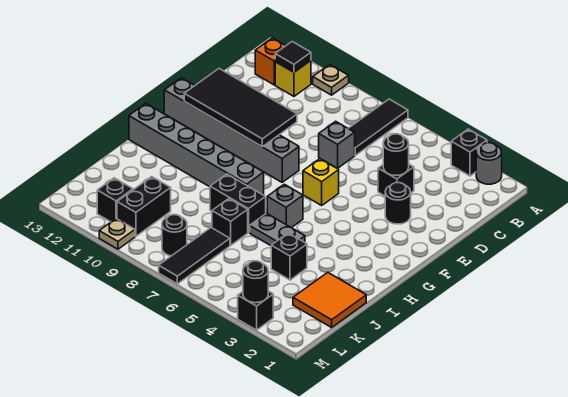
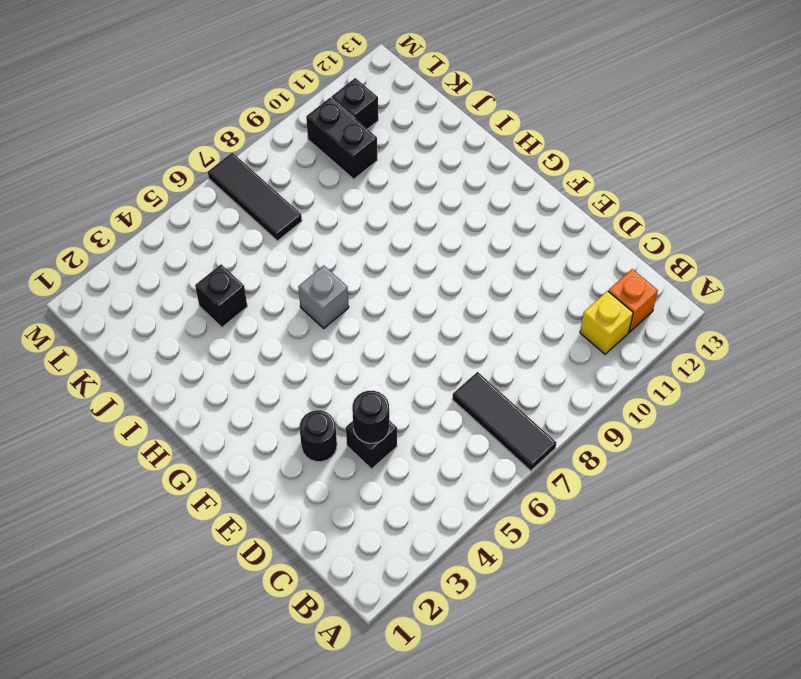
none -> grey 1x1 round brick [476,143,502,184]
none -> black 1x1 brick [451,129,487,176]
none -> tan 1x1 plate [313,64,349,95]

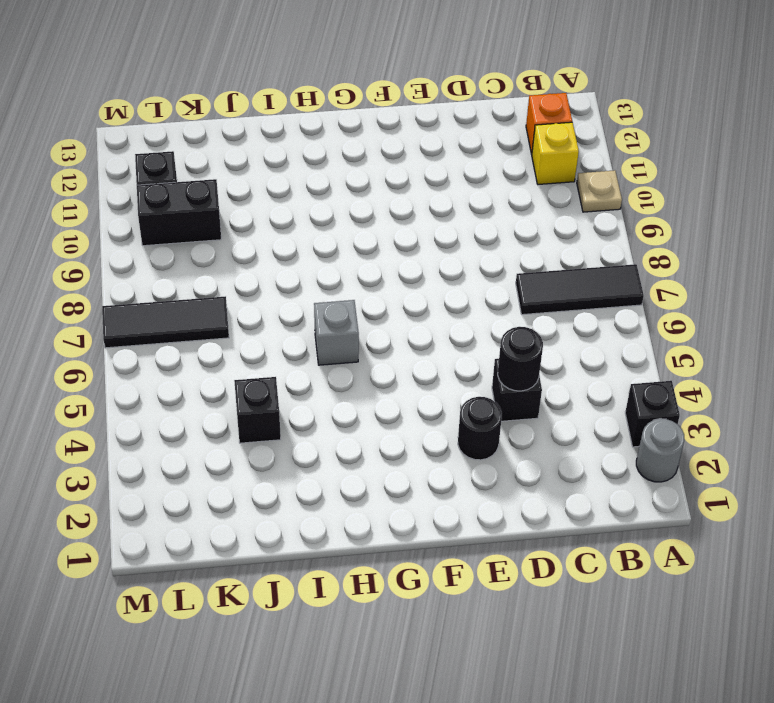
none -> grey 1x1 brick [319,121,355,169]
none -> yellow 1x1 brick [303,159,339,205]
none -> grey 1x6 brick [164,78,299,182]

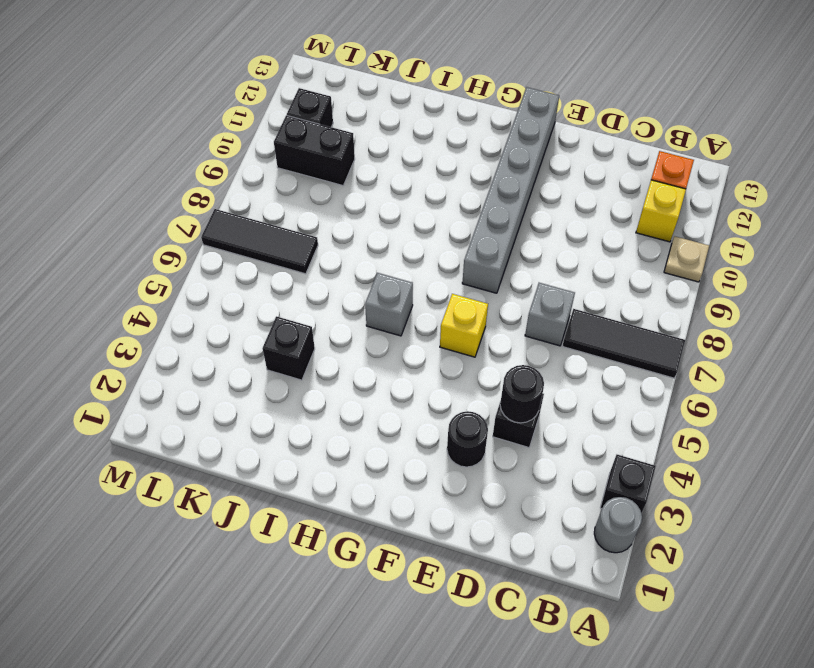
none -> grey 1x6 brick [129,104,264,195]
none -> grey 1x2 plate [250,213,305,246]
none -> black 1x2 brick [210,174,266,233]

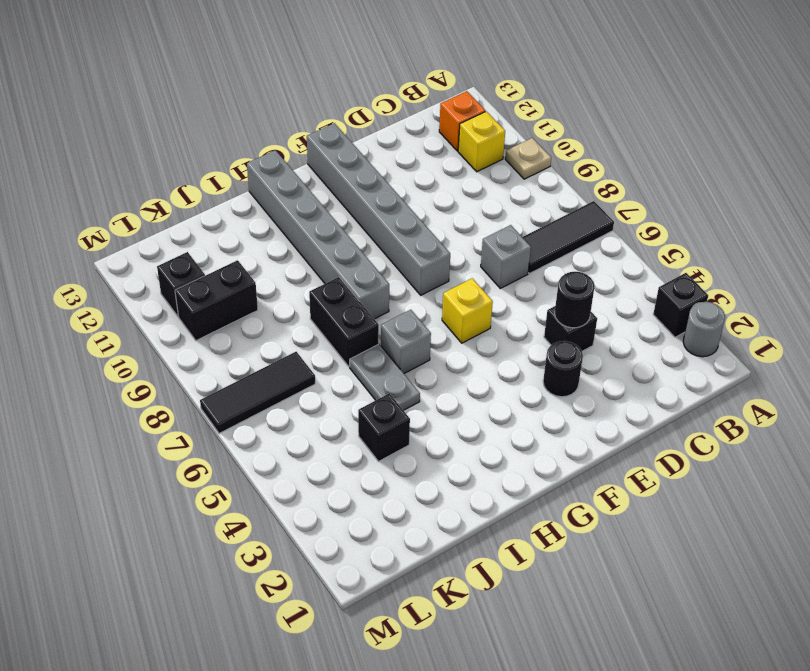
none -> orange 2x2 tile [293,272,366,327]
none -> black 1x1 brick [212,199,248,245]
none -> black 1x1 round brick [162,215,187,256]

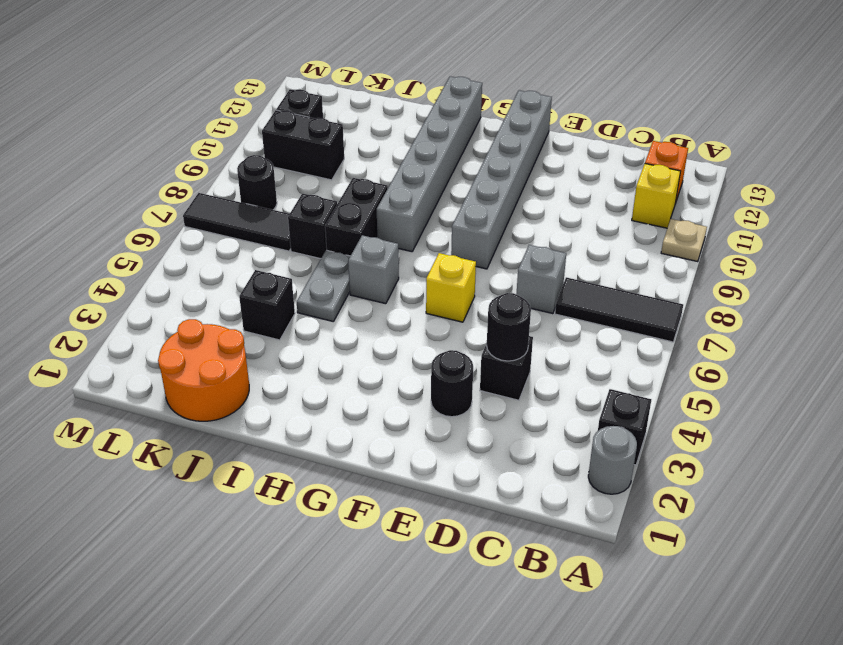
orange 2x2 round brick [158,319,249,421] -> orange 2x2 tile [293,272,366,327]
none -> black 1x1 brick [238,291,273,330]
none -> tan 1x1 plate [99,219,135,249]
none -> black 1x1 tile [275,42,311,72]

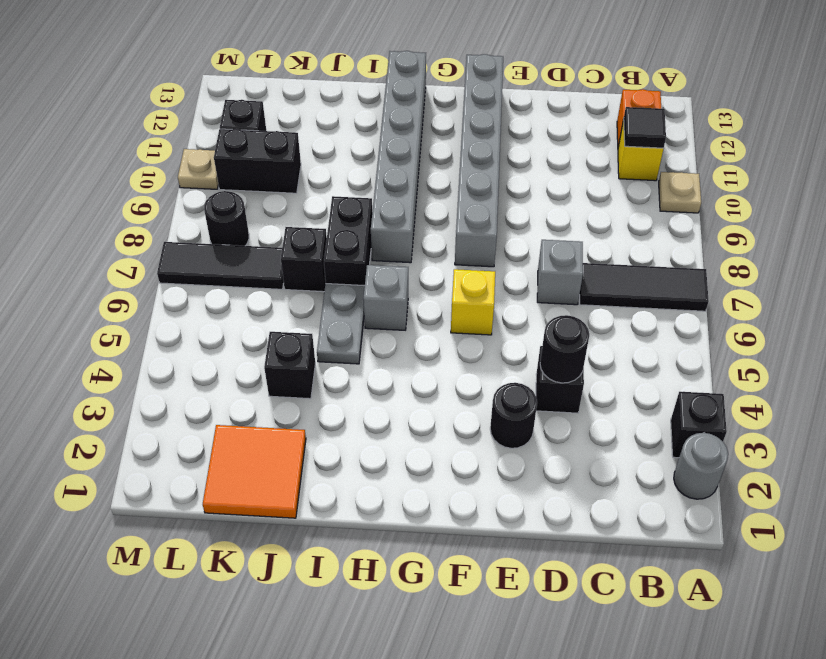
none -> black 1x1 brick [238,291,273,330]
none -> black 2x4 tile [184,69,297,147]
none -> black 1x1 round brick [243,261,268,303]

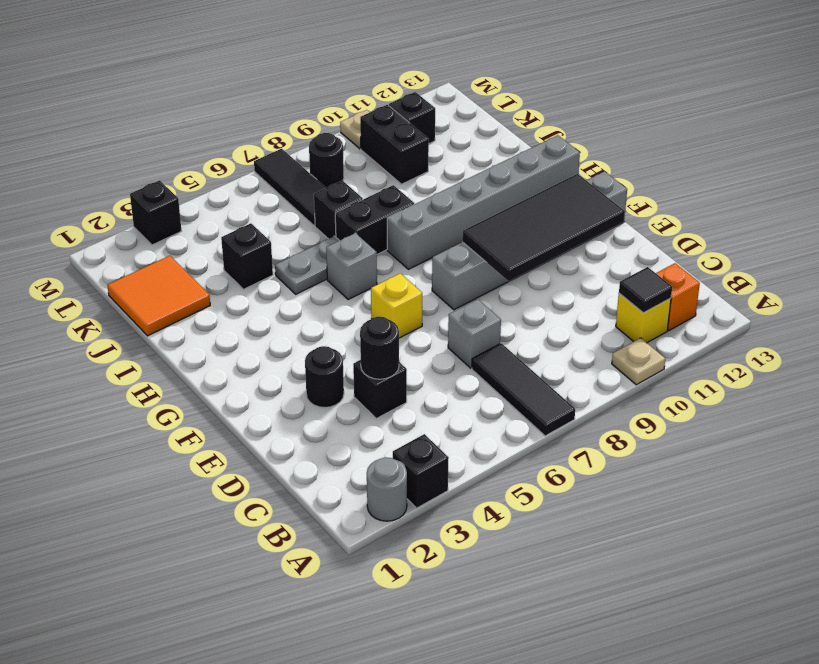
none -> black 1x1 round brick [243,261,268,303]

